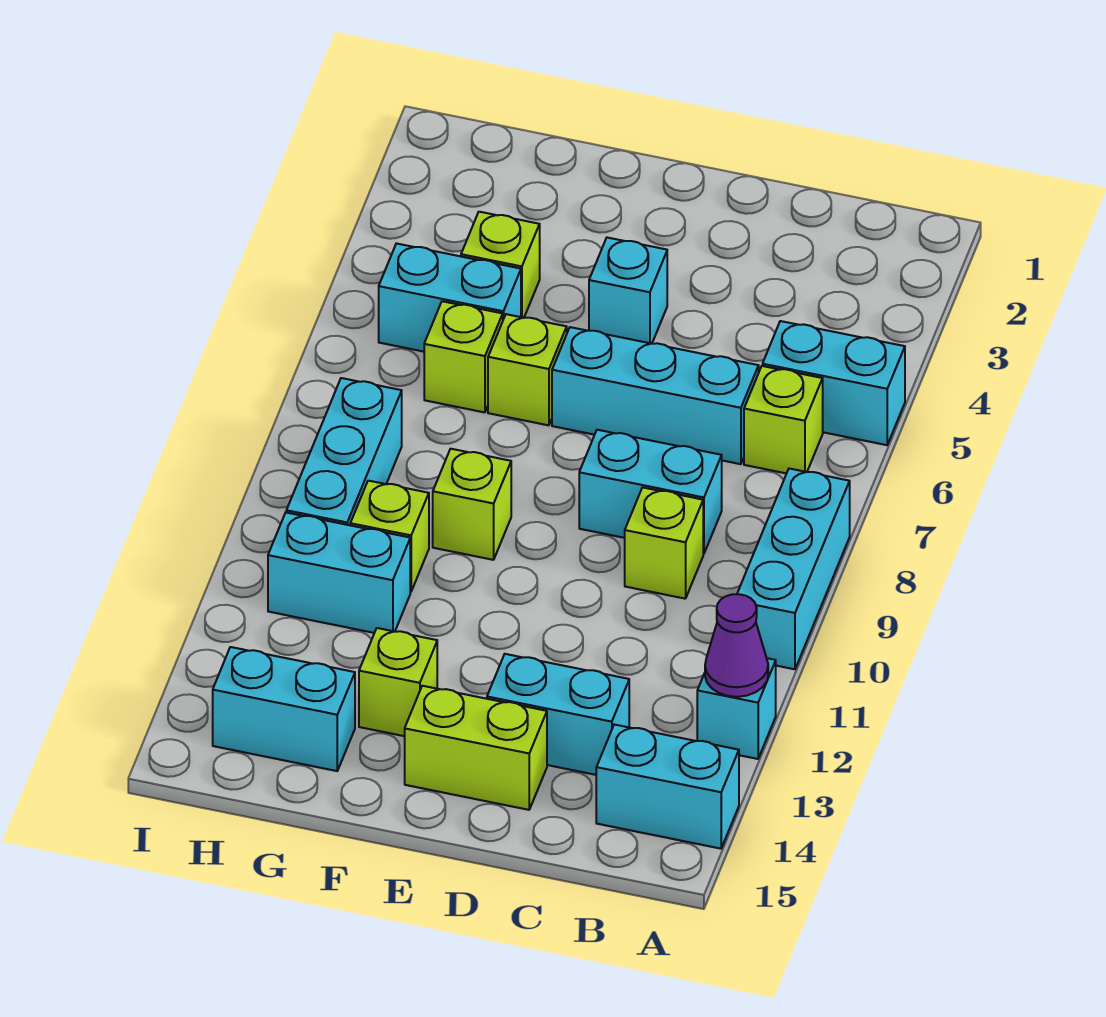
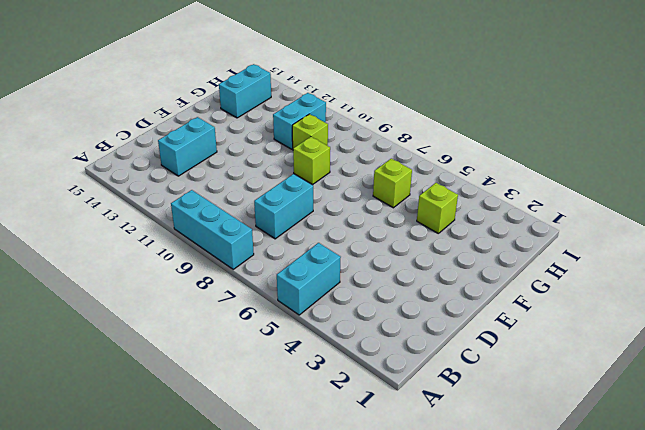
none -> cyan 1x1 brick [697,658,776,759]
none -> cyan 1x2 brick [596,725,739,849]
none -> lime 1x1 brick [744,366,823,473]

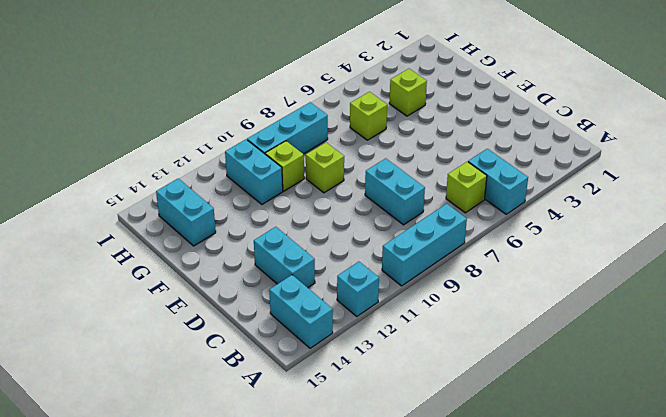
none -> cyan 1x3 brick [552,327,759,464]
none -> lime 1x1 brick [625,487,703,599]
none -> lime 1x2 brick [405,686,547,810]

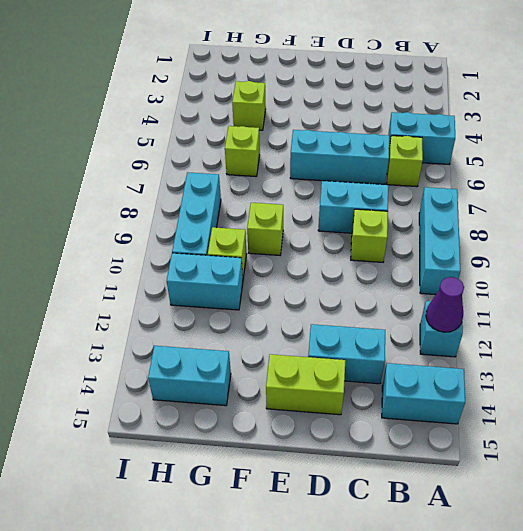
none -> cyan 1x1 brick [589,238,667,344]
none -> lime 1x1 brick [488,314,567,425]
none -> lime 1x1 brick [359,628,437,736]

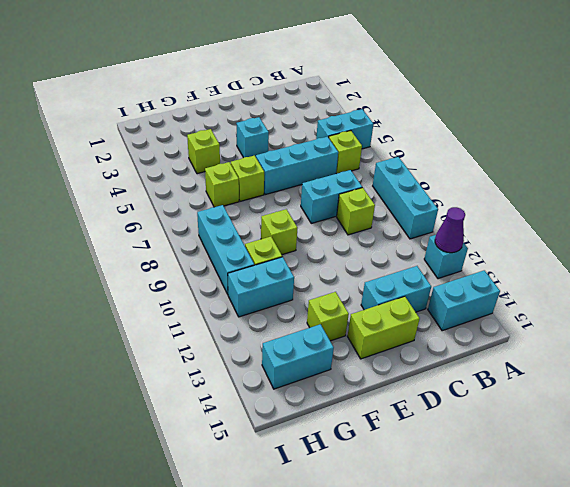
none -> cyan 1x2 brick [379,243,521,352]

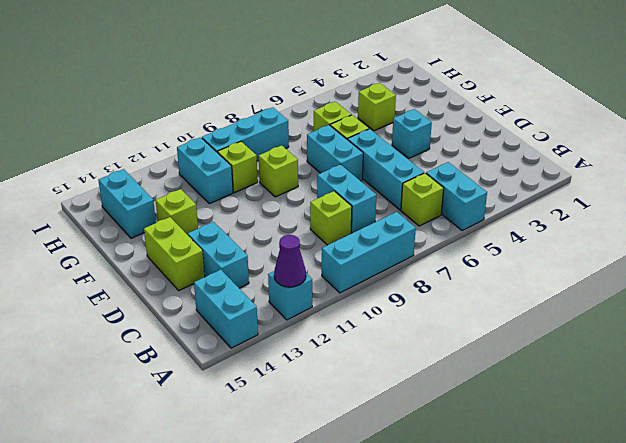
cyan 1x2 brick [307,125,363,181] -> cyan 1x2 brick moved to [379,243,521,352]

